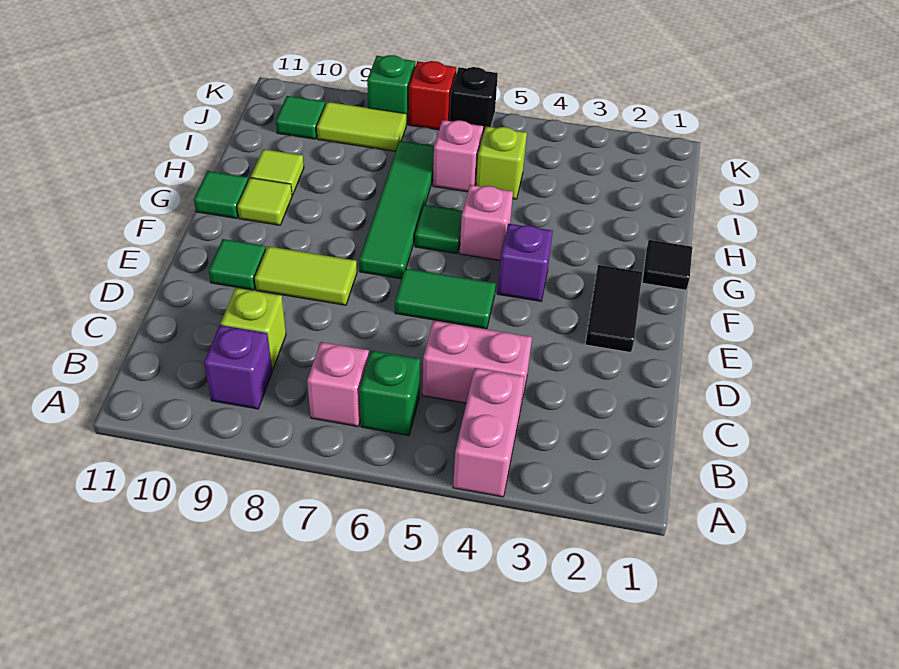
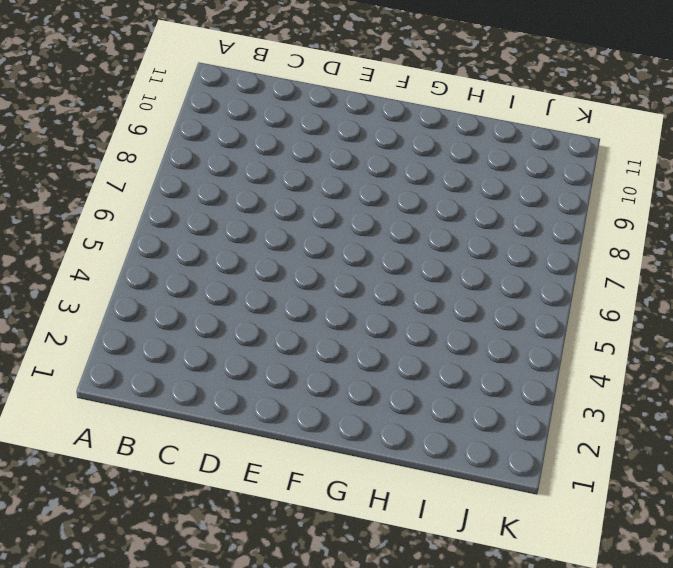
none -> pink 1x2 brick [453,368,524,497]
none -> green 1x1 brick [359,351,420,435]
none -> pink 1x1 brick [307,342,369,426]

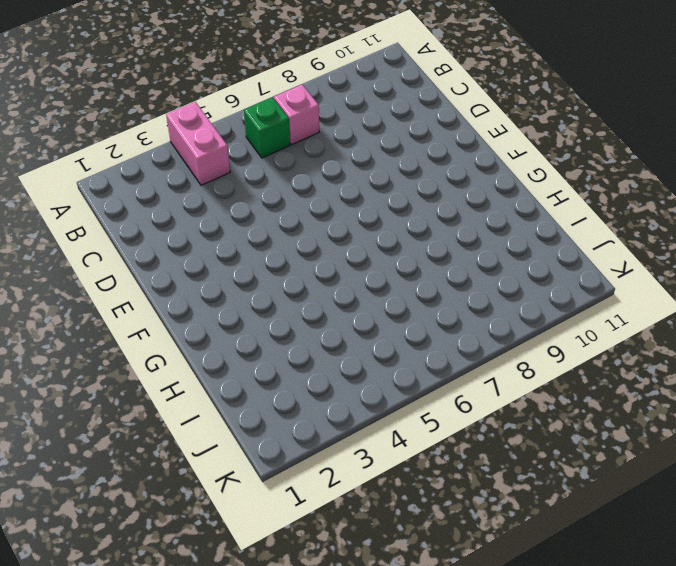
none -> purple 1x1 brick [204,325,272,409]
none -> pink 1x2 brick [422,321,532,410]
none -> lime 1x1 brick [220,288,286,370]

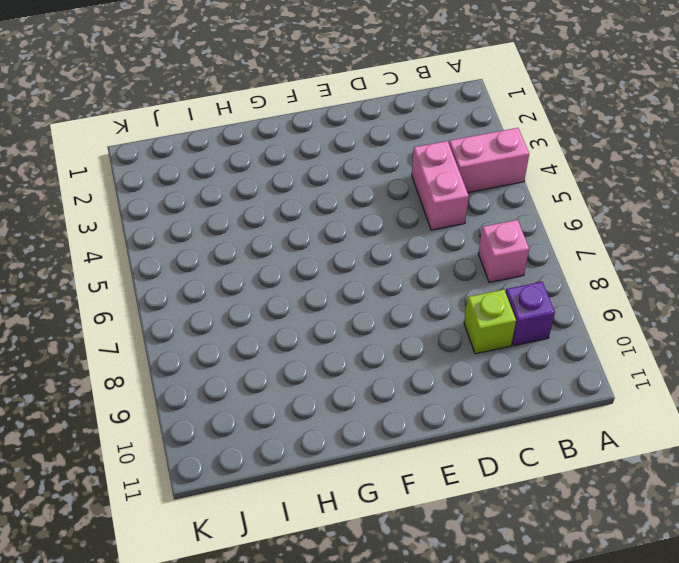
none -> green 1x1 brick [359,351,420,435]
none -> black 1x2 tile [585,265,642,352]
none -> green 1x2 tile [395,269,496,329]

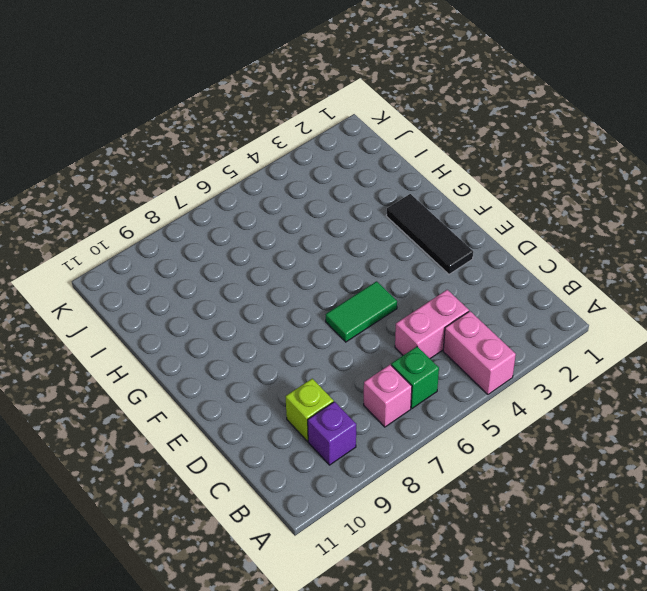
black 1x3 tile [386,194,473,274] -> black 1x2 tile [585,265,642,352]
none -> lime 1x2 tile [255,246,357,305]
none -> green 1x1 tile [209,239,266,290]
none -> purple 1x1 brick [497,224,553,301]

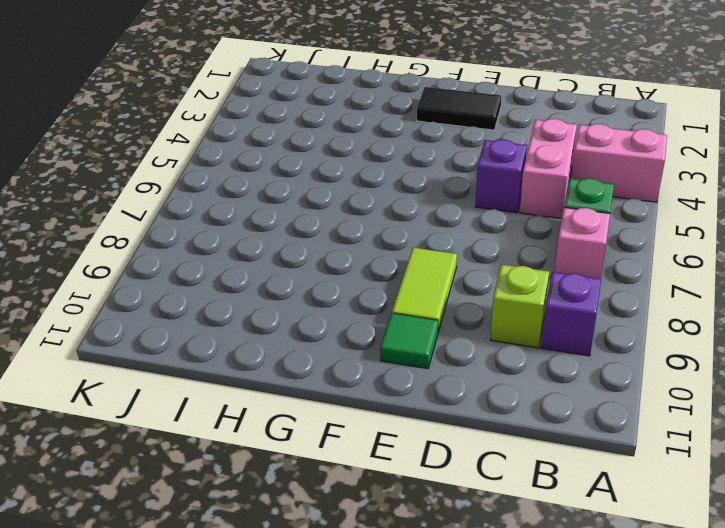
purple 1x1 brick [475,139,527,213] -> purple 1x1 brick moved to [497,224,553,301]
none -> green 1x2 tile [395,269,496,329]
none -> green 1x4 tile [359,141,434,279]
none -> black 1x1 tile [642,240,692,290]

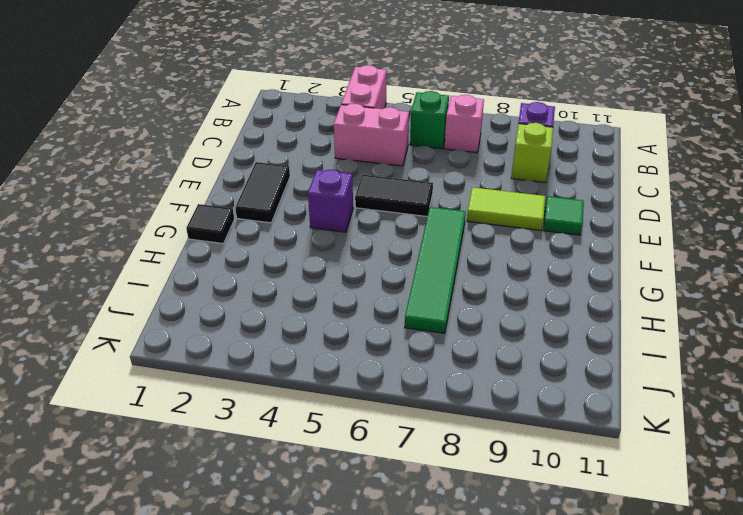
black 1x2 tile [355,175,433,216] -> green 1x2 tile [395,269,496,329]
none -> pink 1x1 brick [460,185,513,260]
none -> green 1x1 tile [415,205,463,254]
none -> lime 1x1 tile [237,178,292,225]

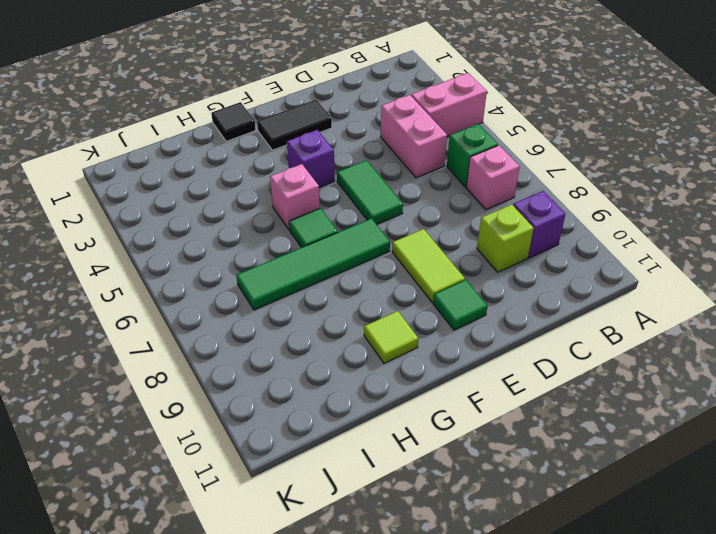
none -> green 1x1 tile [194,171,248,218]
none -> lime 1x1 tile [251,149,304,195]
none -> lime 1x1 brick [476,127,527,199]

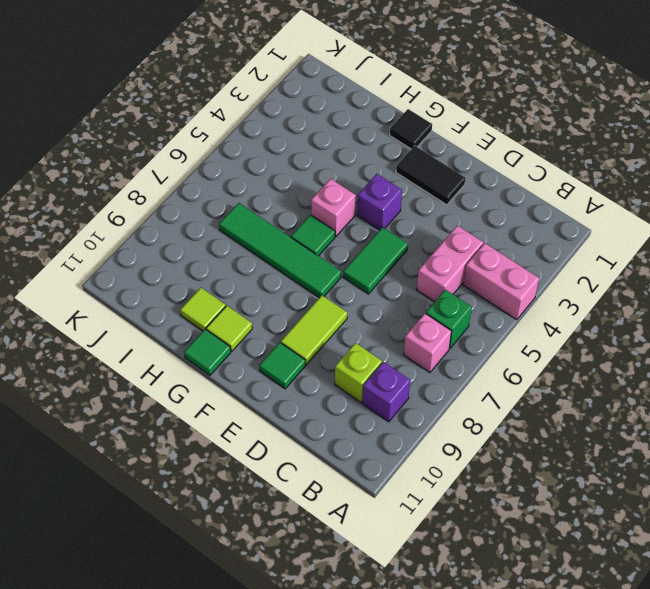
none -> lime 1x1 brick [476,127,527,199]
none -> pink 1x1 brick [433,120,483,192]
none -> lime 1x2 tile [317,102,406,151]

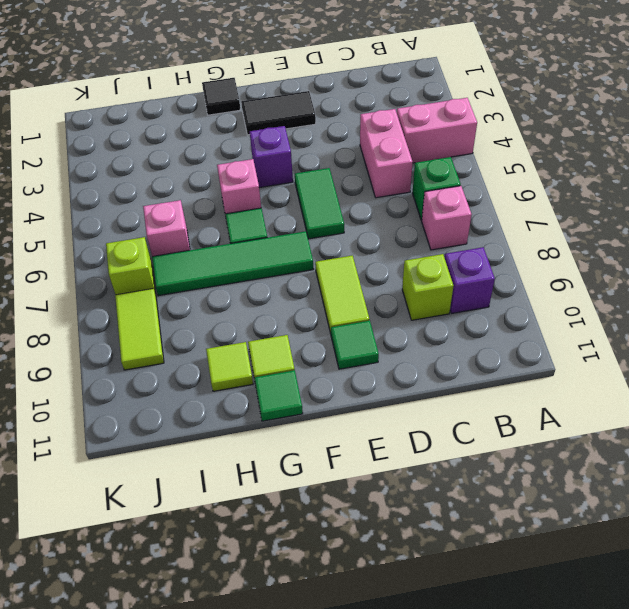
lime 1x1 brick [106,237,156,295] -> lime 1x1 brick moved to [476,127,527,199]
none -> green 1x1 tile [276,96,325,139]
none -> black 1x1 brick [450,67,498,134]
none -> red 1x1 brick [409,61,456,130]

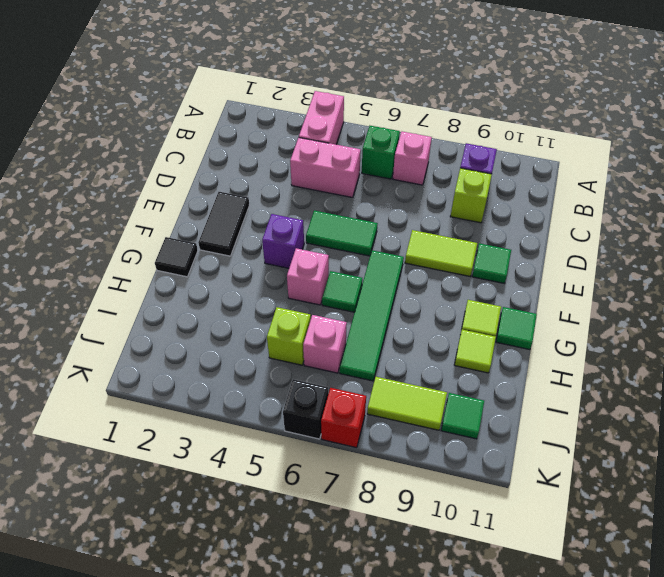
none -> green 1x1 brick [367,55,415,125]

